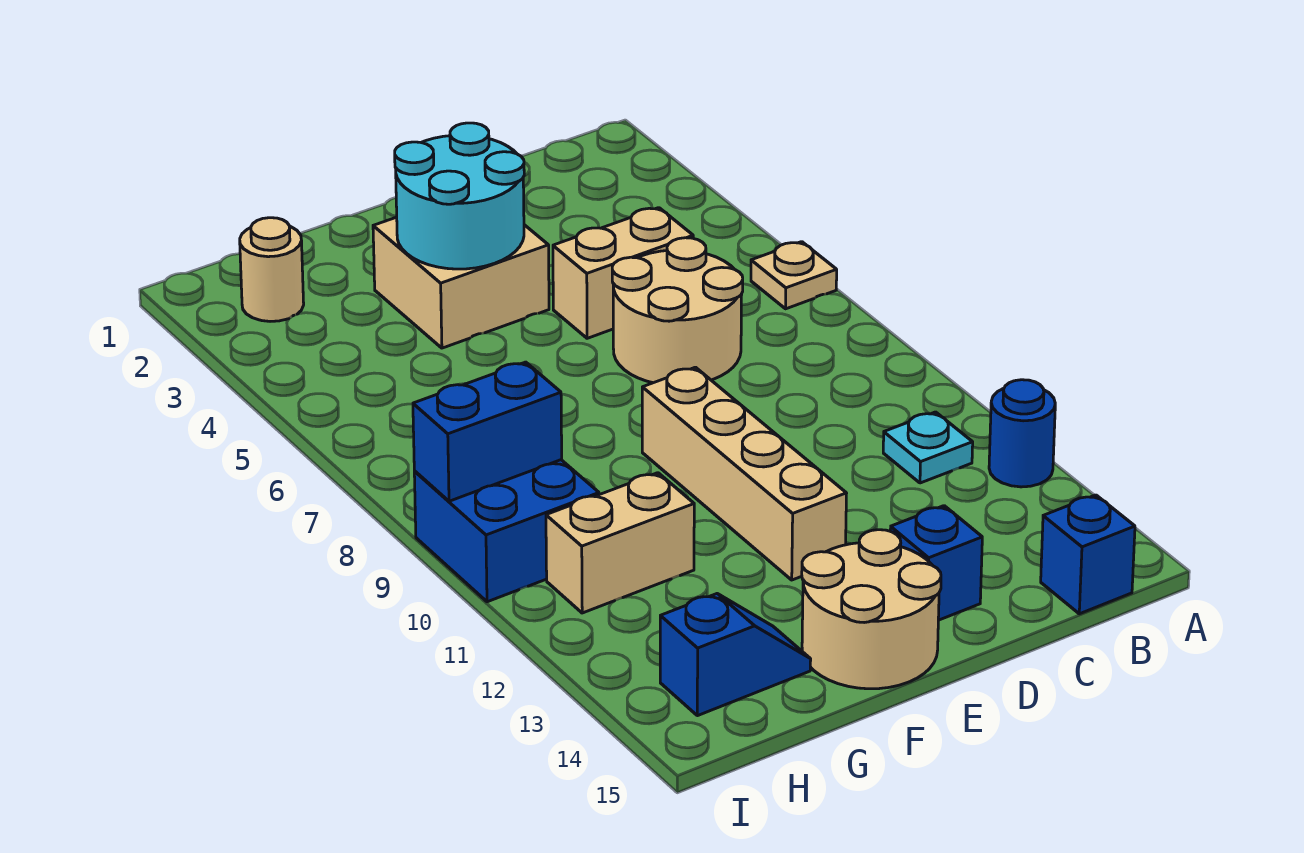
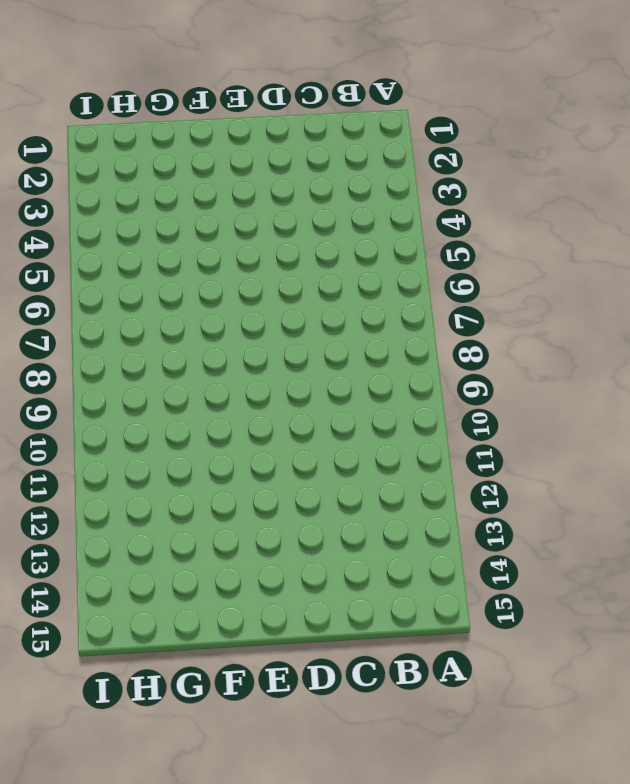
none -> tan 1x1 plate [751,242,837,309]
none -> blue 1x1 round brick [989,380,1055,487]
none -> cyan 1x1 plate [883,412,973,483]

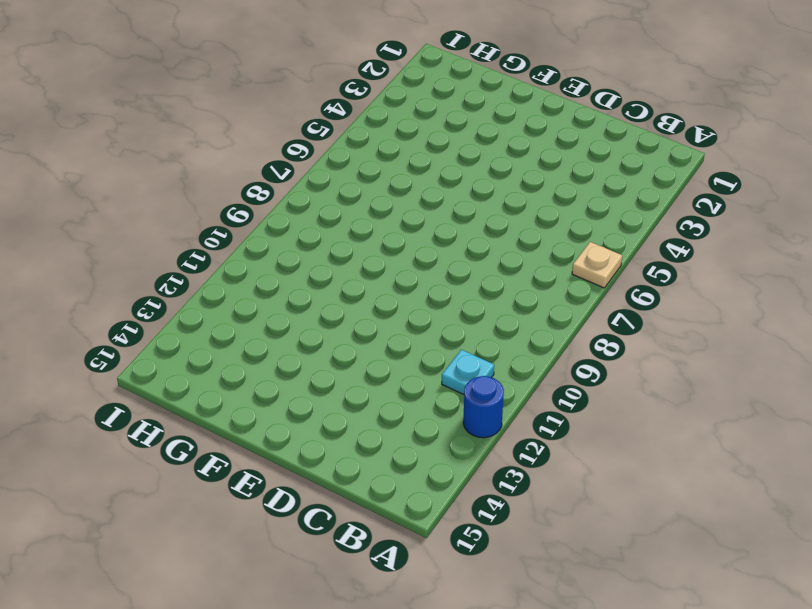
none -> blue 1x1 brick [1041,495,1135,614]
none -> tan 1x2 brick [553,208,693,338]
none -> tan 2x2 round brick [612,238,743,383]

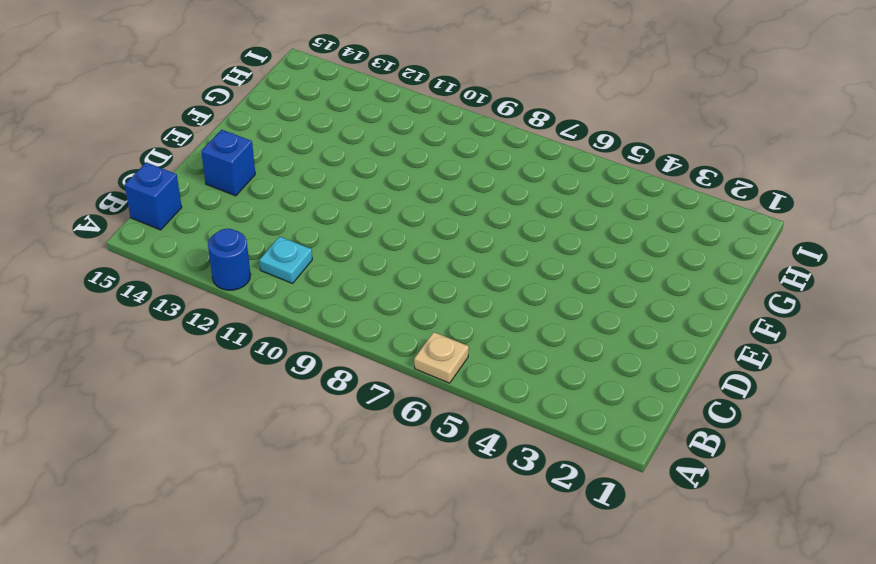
none -> tan 1x2 brick [553,208,693,338]
none -> tan 2x2 round brick [612,238,743,383]
none -> tan 2x2 brick [373,217,549,348]

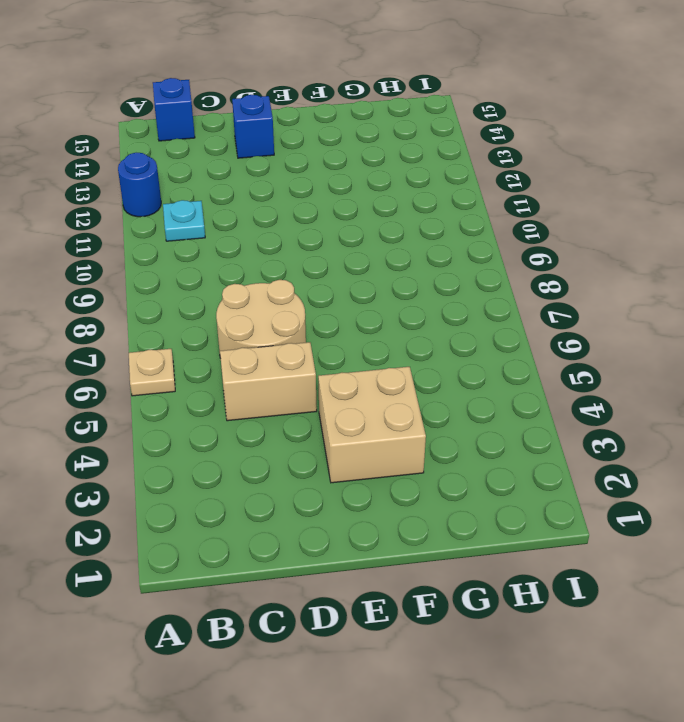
none -> tan 1x4 brick [642,367,847,580]
none -> tan 2x2 round brick [802,530,941,689]
none -> tan 1x2 brick [546,473,694,613]

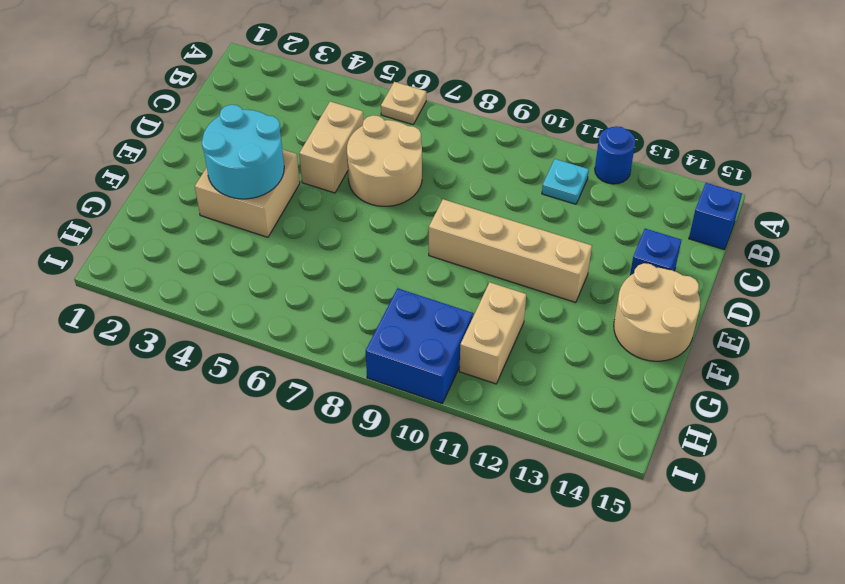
none -> blue 1x2 slope [660,594,811,716]
none -> tan 1x1 round brick [240,218,304,321]
none -> blue 1x2 brick [413,362,562,501]

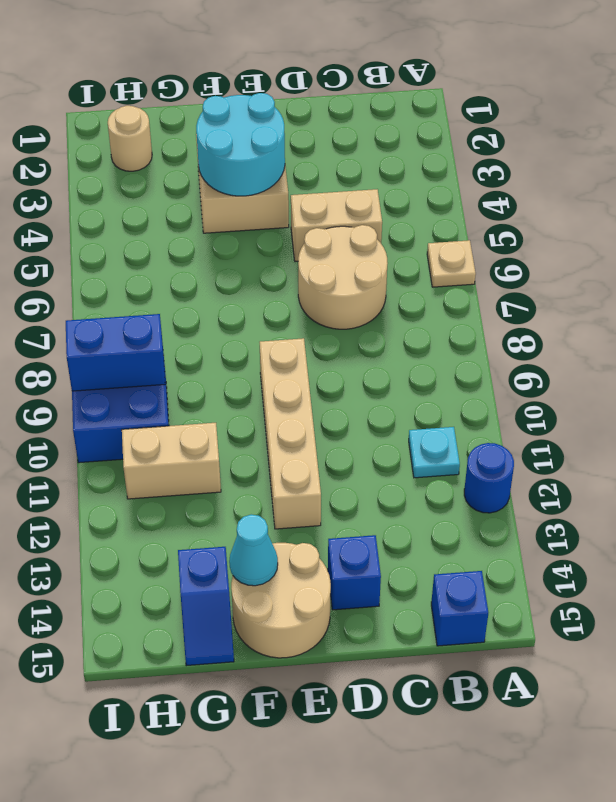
cyan 1x1 cone [229,514,278,586] -> none
blue 1x2 slope [178,547,234,666] -> blue 1x2 slope turned to [660,594,811,716]

